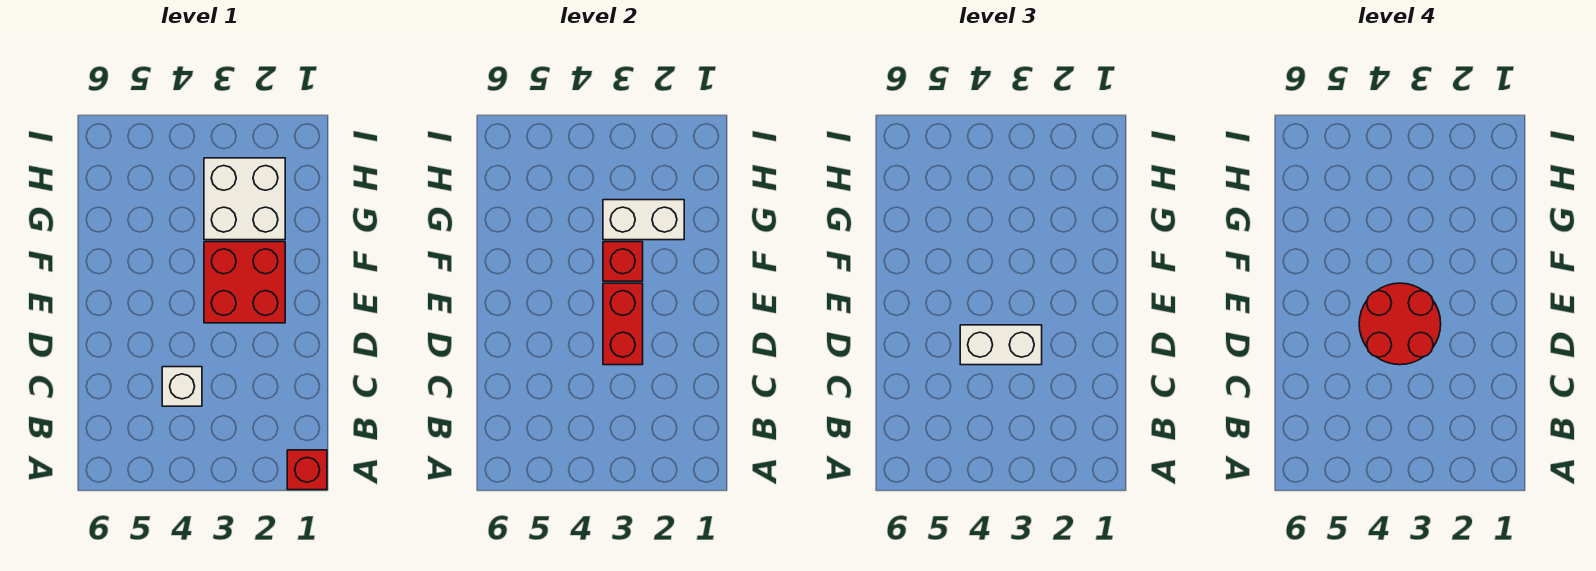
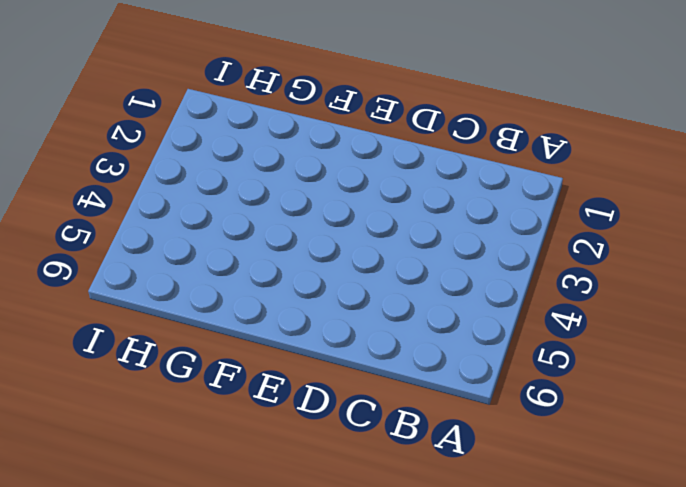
none -> red 1x1 brick [287,450,327,490]
none -> white 1x1 brick [162,367,202,406]

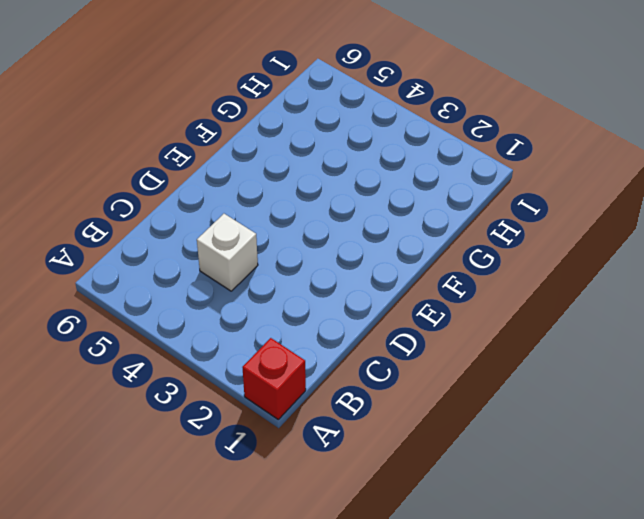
none -> red 2x2 brick [204,242,285,323]
none -> white 2x2 brick [204,158,285,240]

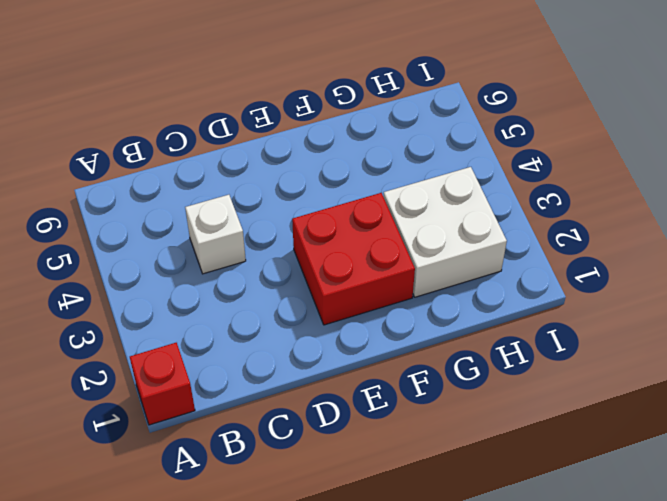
none -> red 1x2 brick [603,283,643,365]
none -> red 1x1 brick [603,242,643,281]

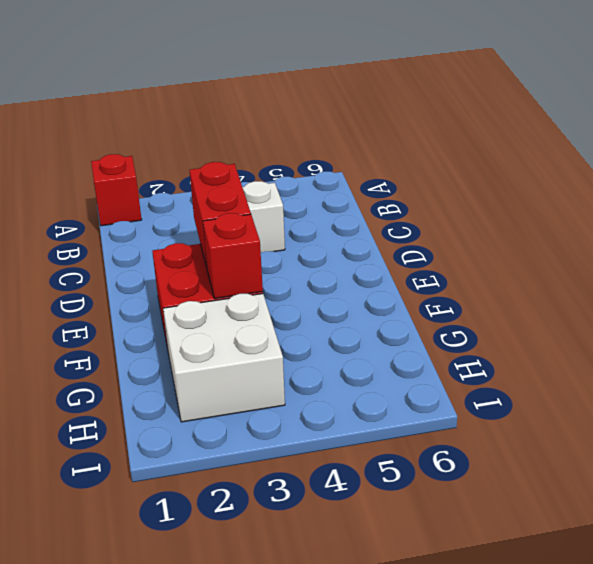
none -> white 1x2 brick [603,200,684,240]
none -> white 1x2 brick [960,325,1042,365]

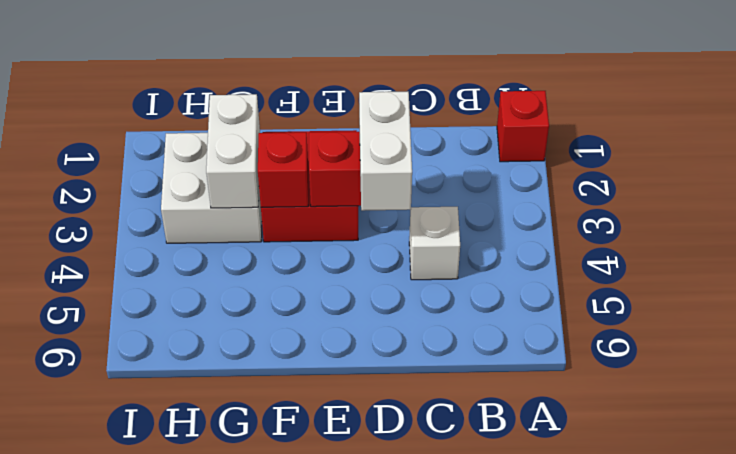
none -> red 2x2 round brick [1359,283,1441,365]

